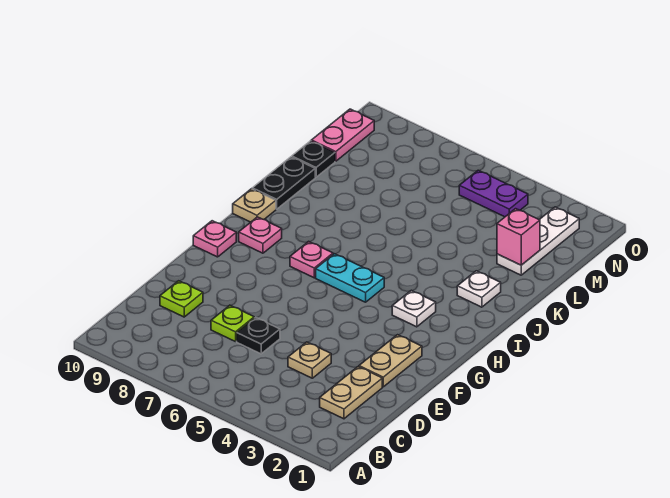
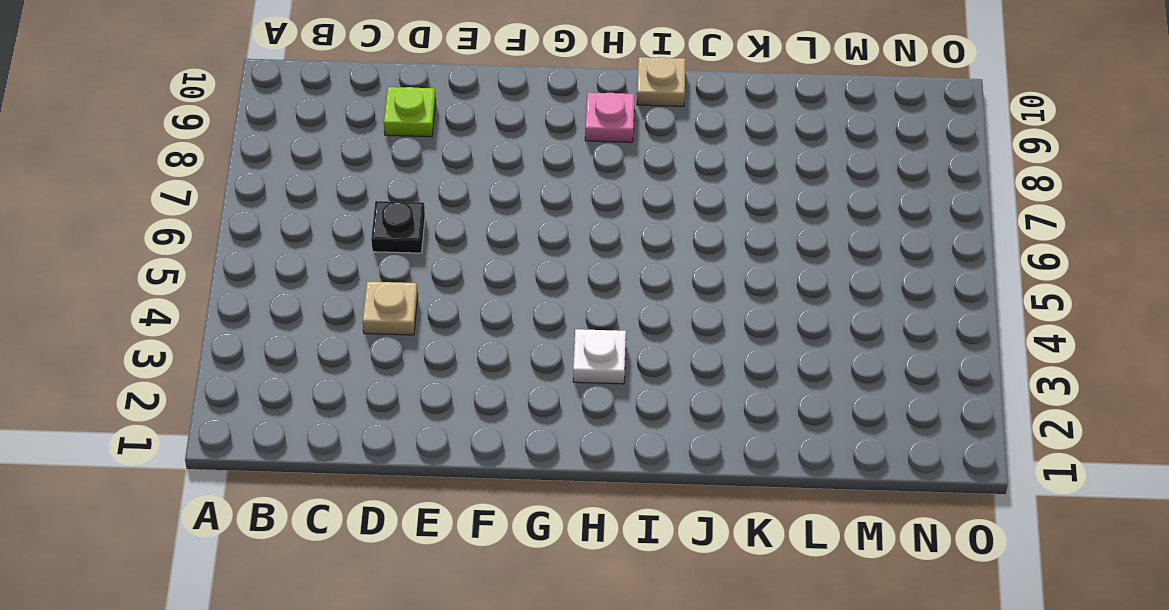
none -> tan 1x2 plate [320,367,382,419]
none -> lime 1x1 plate [211,305,254,342]
none -> tan 1x2 plate [359,335,422,387]

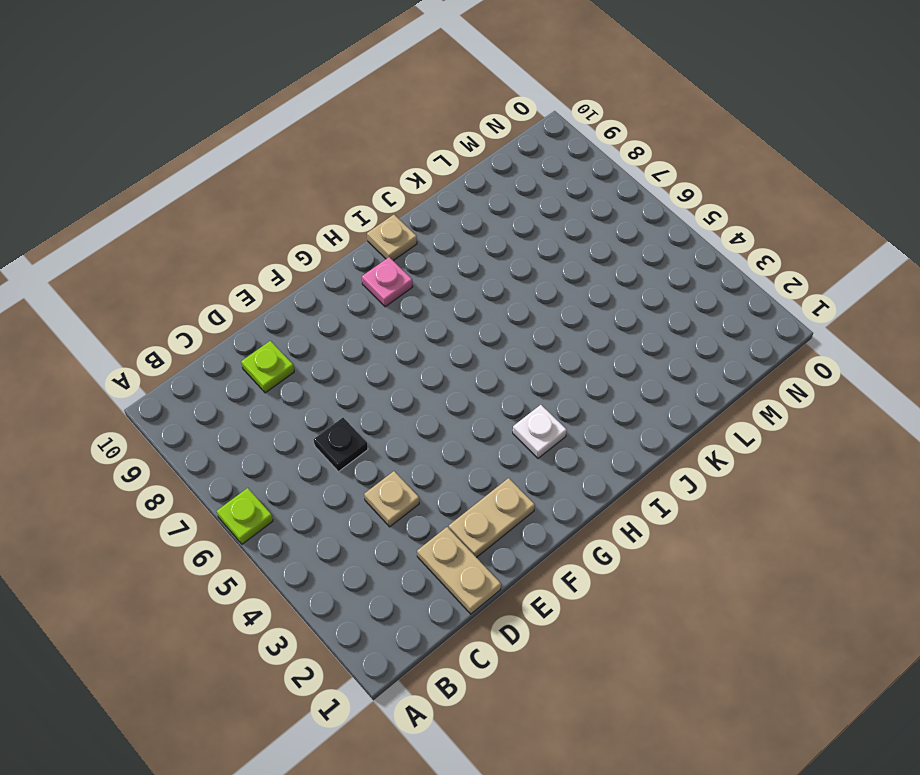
lime 1x1 plate [217,488,273,544] -> lime 1x1 plate moved to [211,305,254,342]
tan 1x2 plate [417,527,501,614] -> tan 1x2 plate turned to [320,367,382,419]
none -> pink 1x1 plate [193,221,236,257]
none -> cyan 1x2 plate [316,254,384,302]
none -> pink 1x1 plate [290,241,333,278]

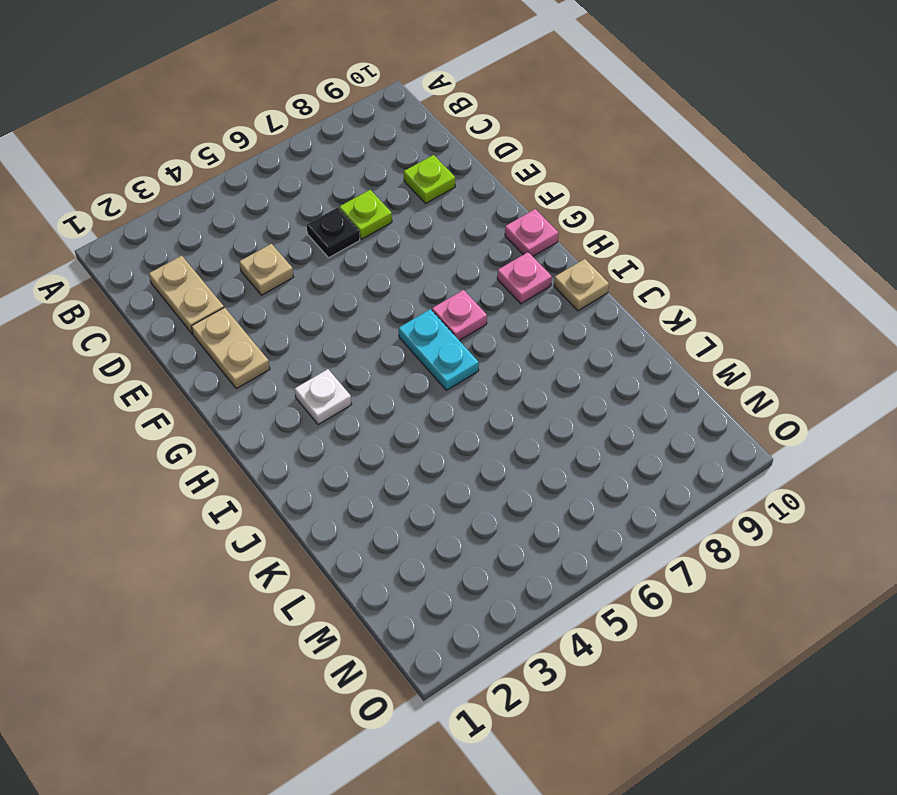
cyan 1x2 plate [399,309,479,390] -> cyan 1x2 plate turned to [316,254,384,302]
none -> white 1x1 plate [457,271,501,307]
none -> black 1x2 plate [252,157,315,209]
none -> white 1x3 plate [497,207,579,275]

